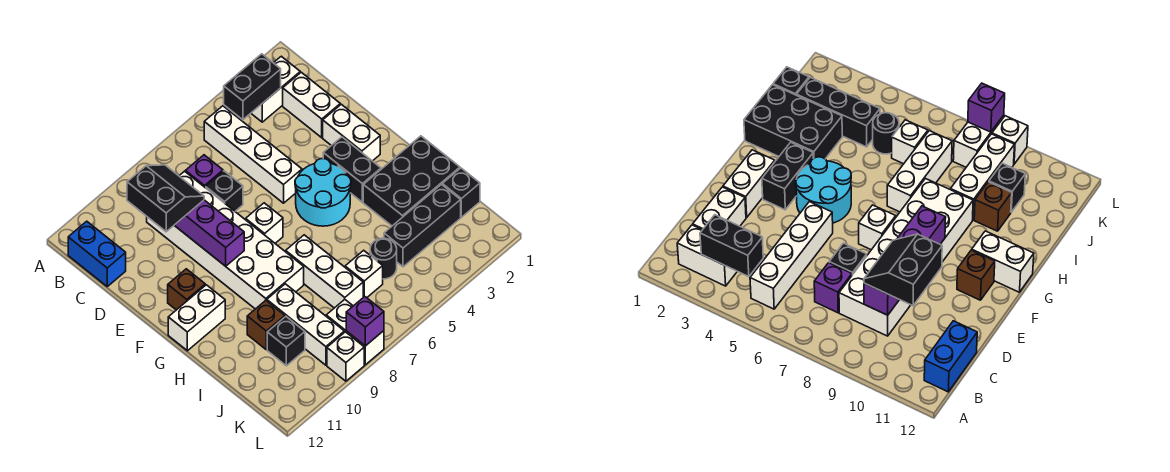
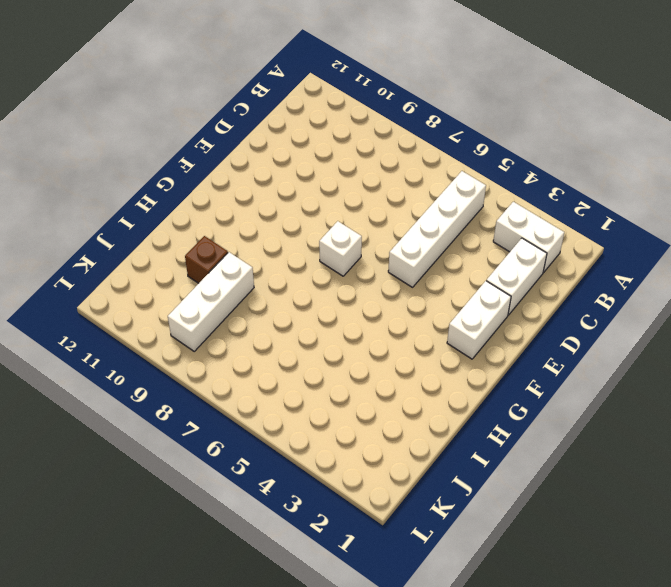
none -> blue 1x2 brick [68,221,126,286]
none -> purple 1x1 brick [185,155,223,188]
none -> white 2x6 brick [147,171,304,309]

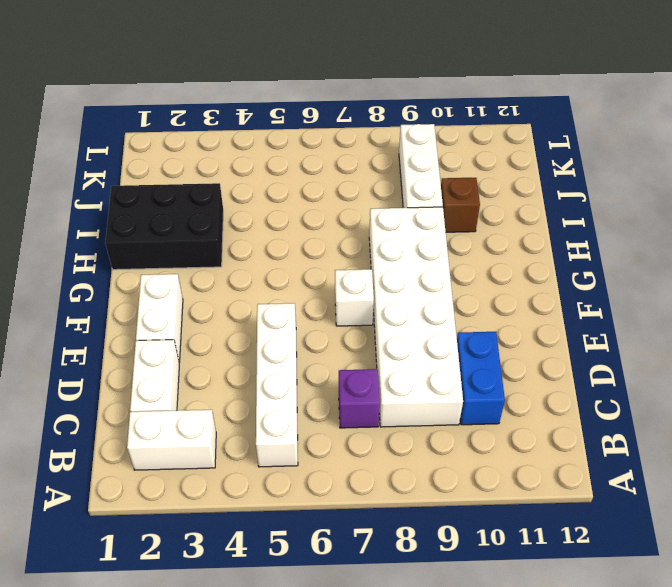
blue 1x2 brick [457,332,505,425] -> blue 1x2 brick moved to [68,221,126,286]
none -> black 1x1 brick [206,171,243,211]
none -> black 1x2 brick [323,137,381,202]
none -> cyan 2x2 round brick [295,159,351,226]

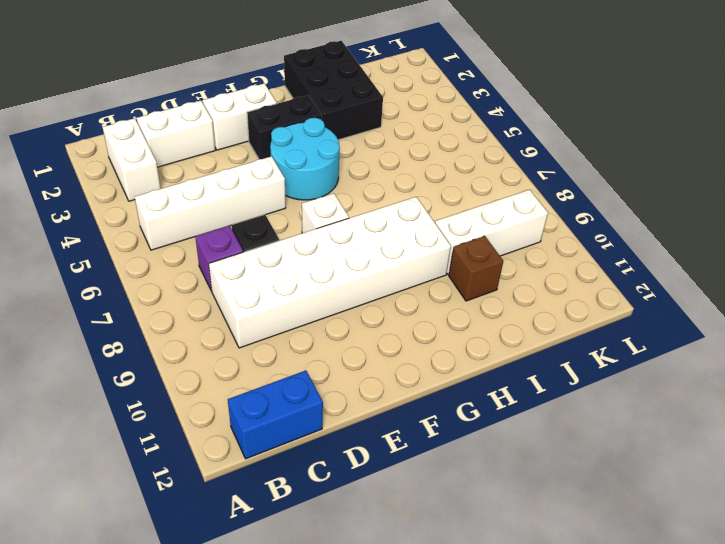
none -> brown 1x1 brick [168,269,205,310]
none -> white 1x2 brick [168,285,225,351]
none -> white 1x3 brick [286,235,363,308]

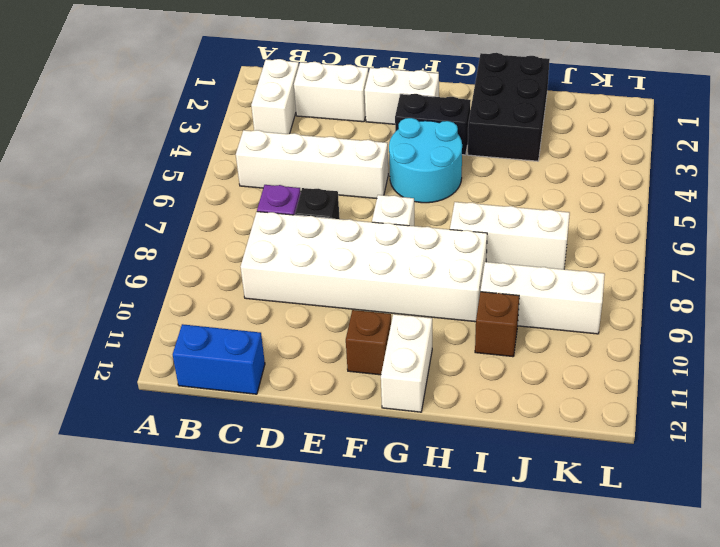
none -> black 1x1 brick [442,168,480,217]
none -> black 1x3 brick [384,185,461,267]
none -> black 1x1 round brick [370,238,397,279]

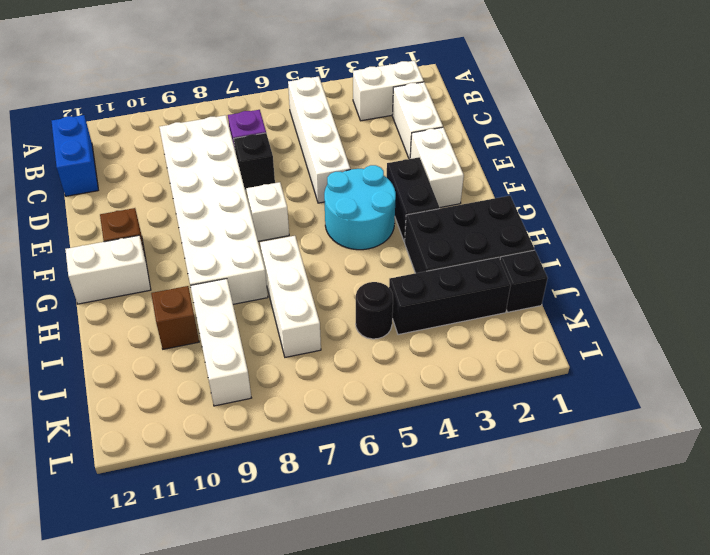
none -> white 1x1 brick [345,250,383,298]
none -> black 1x1 brick [267,317,305,366]
none -> white 1x2 brick [326,300,384,365]

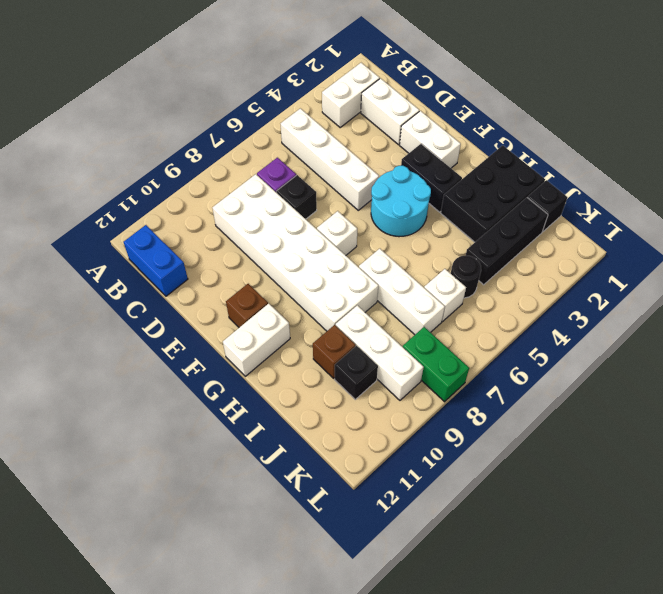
green 1x2 brick [403,327,469,402] -> white 1x2 brick [326,300,384,365]
none -> white 1x1 brick [327,332,364,381]
none -> black 1x2 brick [224,54,281,120]
none -> purple 1x4 brick [174,200,244,266]

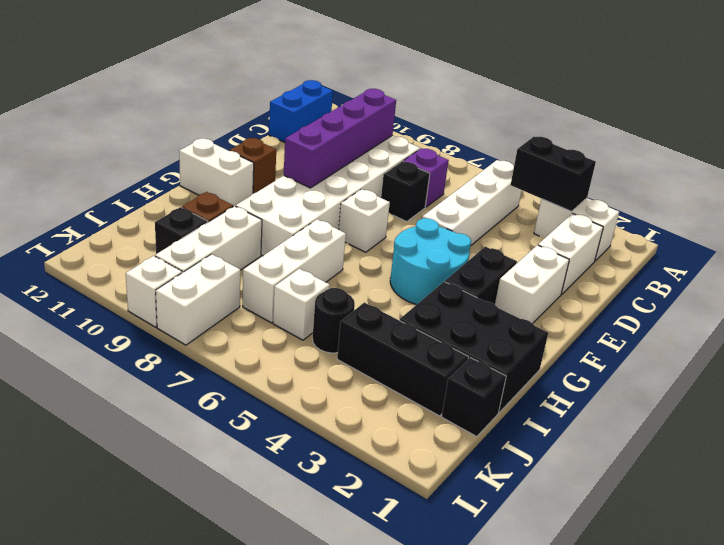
none -> purple 1x1 brick [346,296,384,346]
none -> black 2x2 slope [127,165,204,232]

